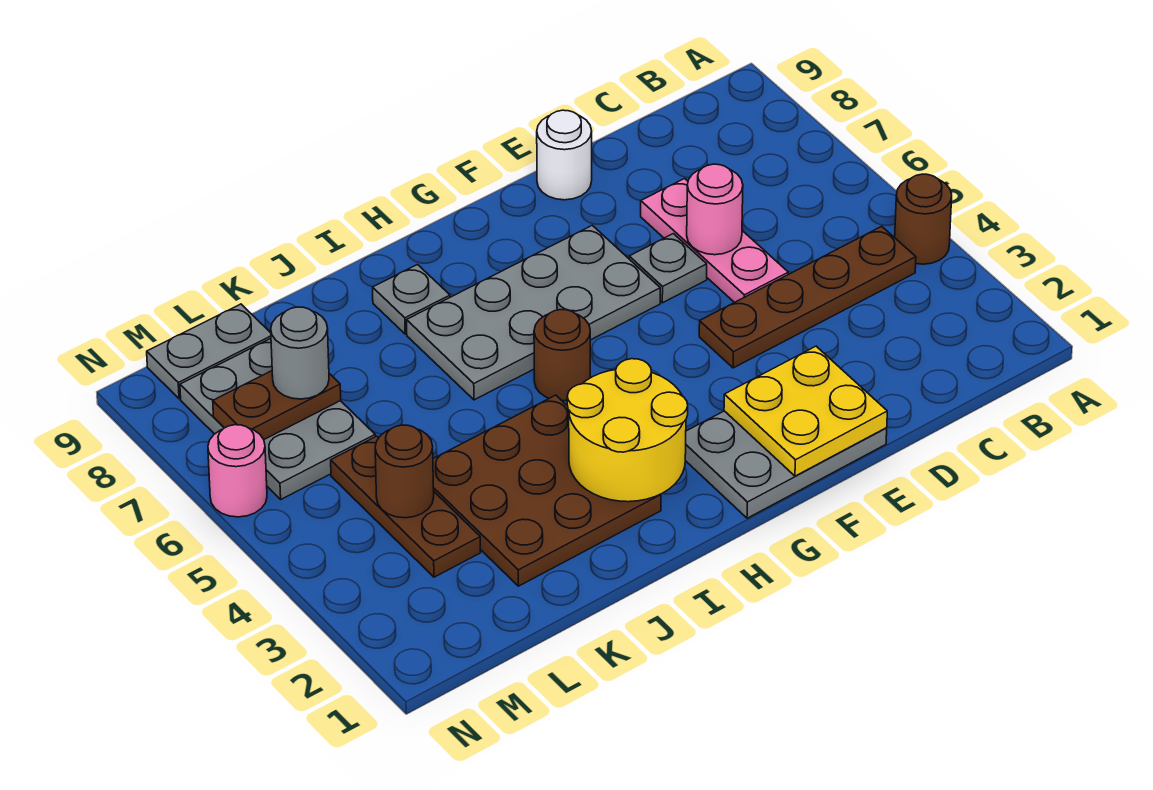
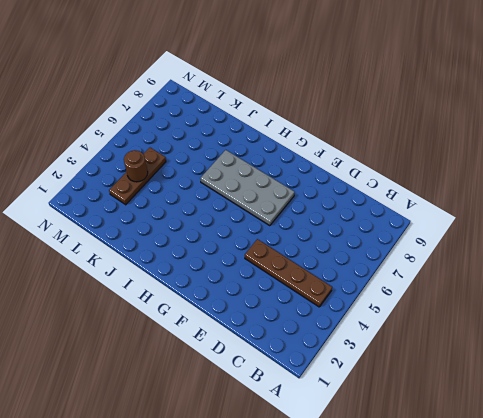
none -> brown 1x1 round brick [895,174,952,264]
none -> pink 1x3 plate [641,179,788,303]
none -> grey 2x3 plate [685,411,887,518]

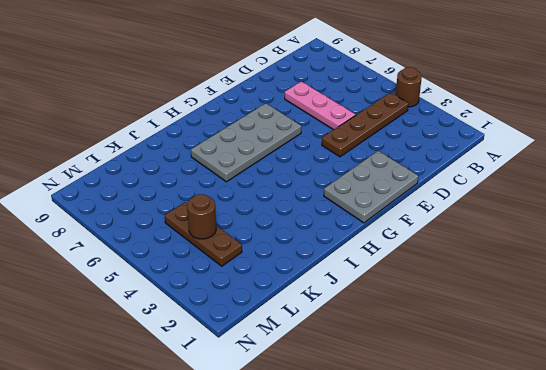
none -> grey 1x1 plate [629,234,707,303]
none -> white 1x1 round brick [537,110,592,200]
none -> brown 1x1 round brick [534,310,590,401]

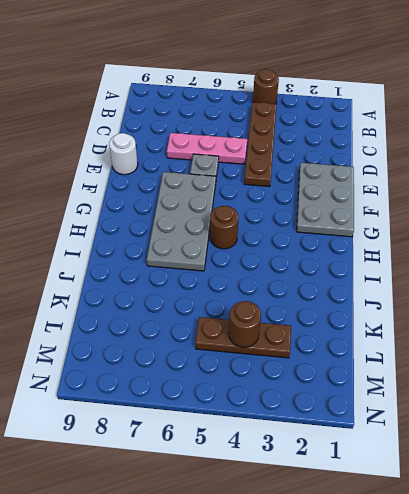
none -> brown 3x3 plate [433,395,661,586]
none -> grey 1x1 plate [373,265,450,334]
none -> grey 2x3 plate [180,339,375,499]

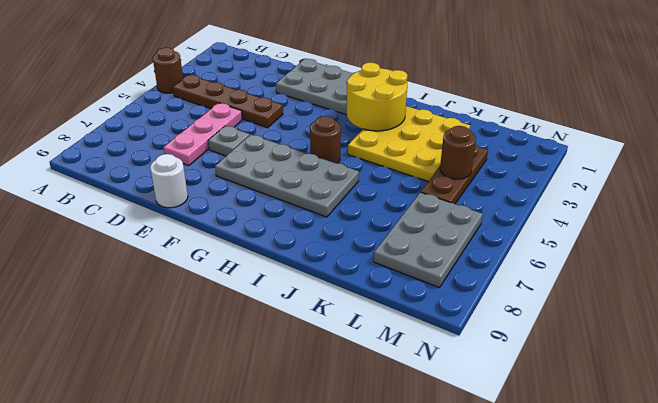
yellow 3x3 plate [348,106,470,182] -> brown 3x3 plate [433,395,661,586]
none -> grey 1x1 plate [373,265,450,334]
none -> grey 1x2 plate [147,304,271,399]
none -> pink 1x1 round brick [208,425,267,517]

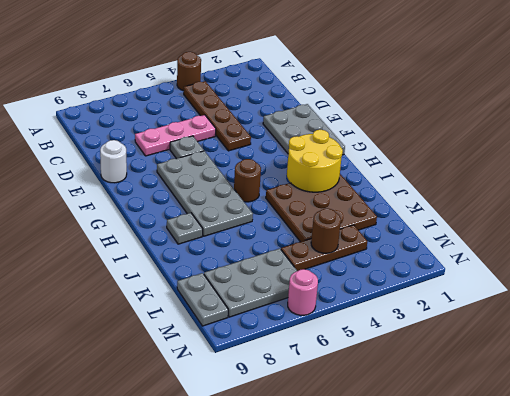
none -> pink 1x1 round brick [687,164,743,255]
none -> yellow 2x2 plate [724,346,887,476]
none -> brown 1x2 plate [213,371,341,439]

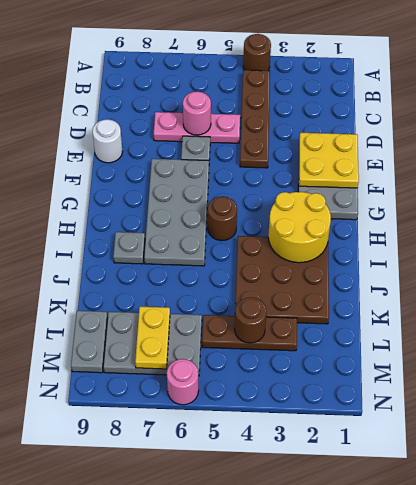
yellow 1x2 plate [135,307,170,369] -> brown 1x2 plate [213,371,341,439]
none -> grey 1x1 round brick [271,307,329,399]

